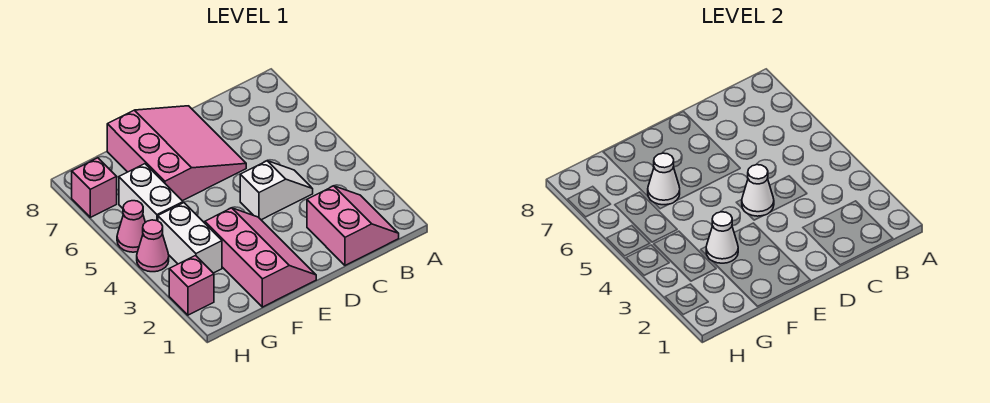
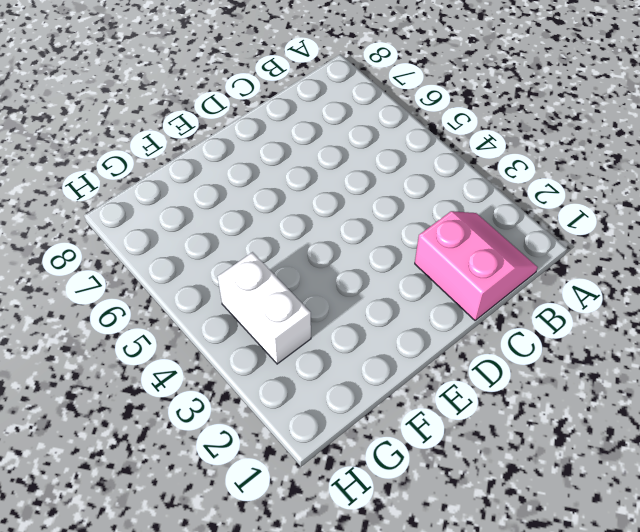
none -> white 1x2 slope [240,161,313,220]
none -> pink 3x3 slope [107,106,246,201]
none -> pink 2x3 slope [205,208,316,307]

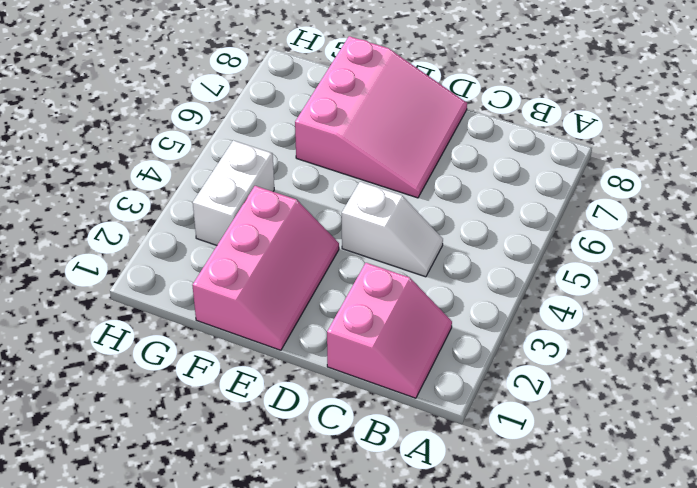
none -> white 1x2 brick [119,164,183,222]
none -> pink 1x1 brick [169,256,214,315]
none -> pink 1x1 cone [137,220,169,272]

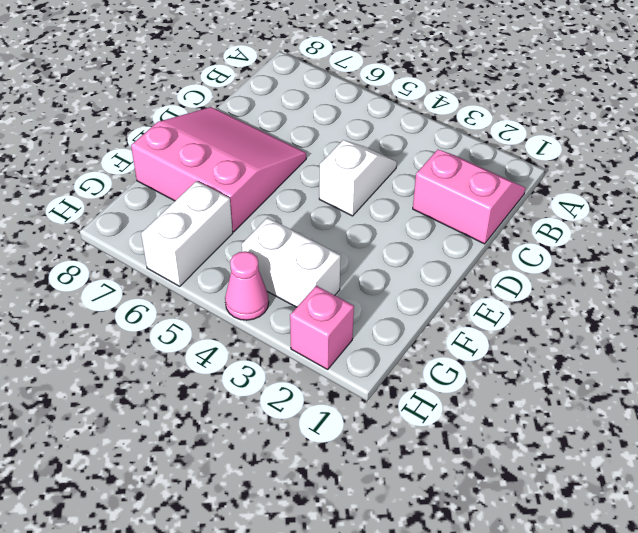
white 1x2 brick [141,181,233,286] -> white 1x2 brick turned to [119,164,183,222]
none -> pink 2x3 slope [205,208,316,307]
none -> pink 1x1 cone [117,201,145,252]
none -> pink 1x1 brick [72,158,117,217]

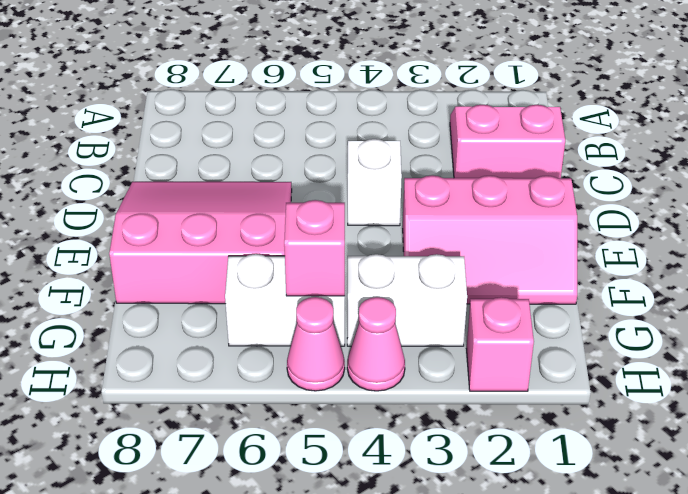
pink 2x3 slope [403,175,577,304] -> pink 2x3 slope turned to [205,208,316,307]
pink 1x1 brick [284,200,345,296] -> pink 1x1 brick moved to [72,158,117,217]
none -> white 1x1 cone [742,165,774,216]
none -> white 1x1 cone [706,212,738,263]
none -> white 1x1 cone [648,153,680,205]

